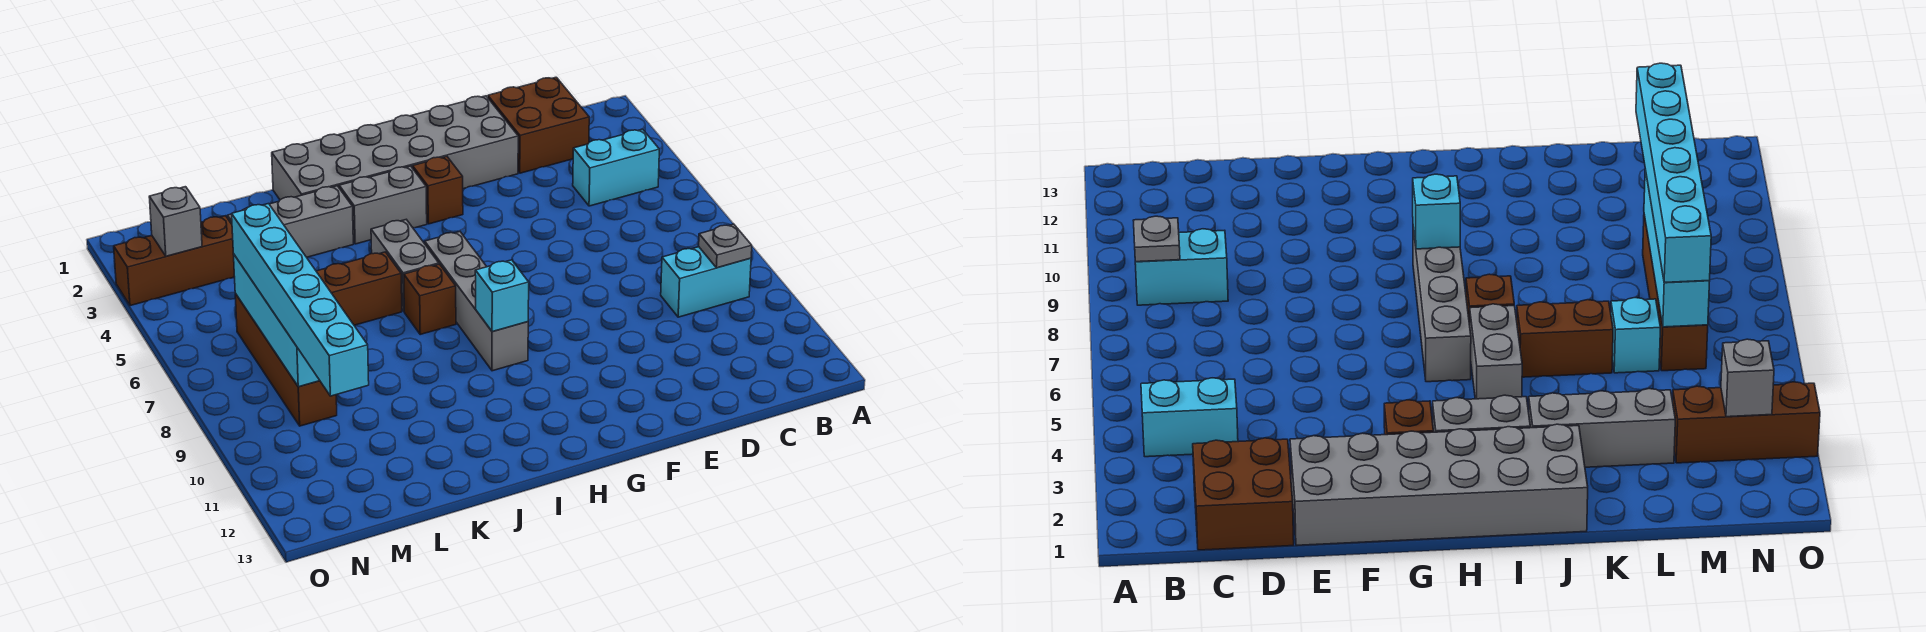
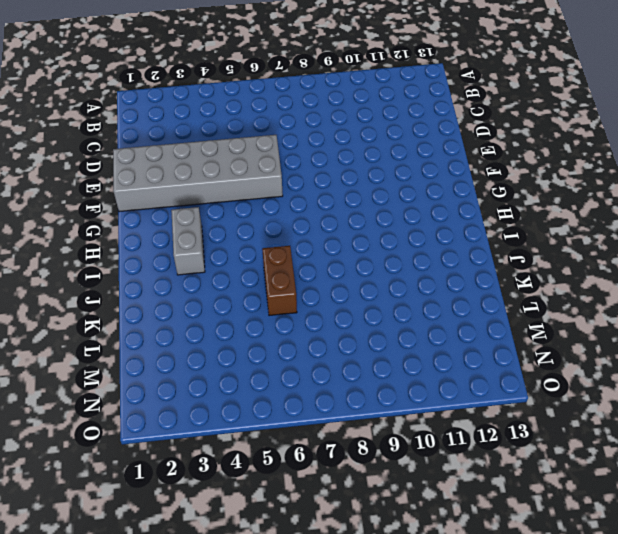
grey 2x6 brick [113,135,283,212] -> grey 2x6 brick turned to [272,96,518,200]
none -> cyan 1x2 brick [573,129,659,206]
none -> cyan 1x2 brick [661,247,751,317]
none -> brown 2x2 brick [488,77,589,173]

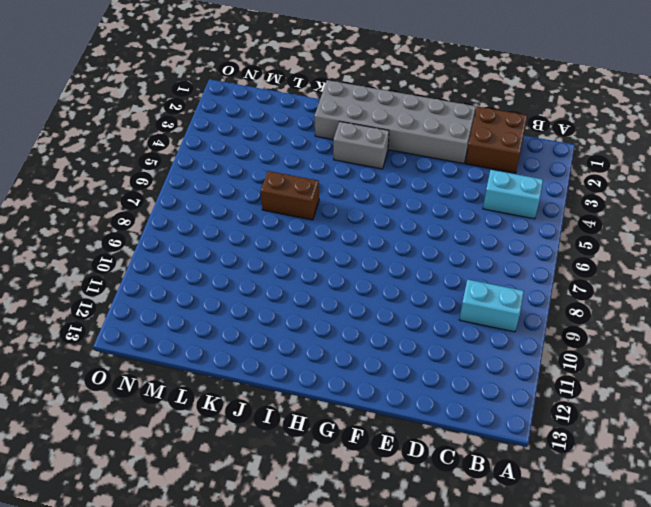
none -> brown 1x1 brick [413,156,463,224]
none -> grey 1x4 brick [425,232,528,371]
none -> grey 1x2 brick [371,220,439,311]

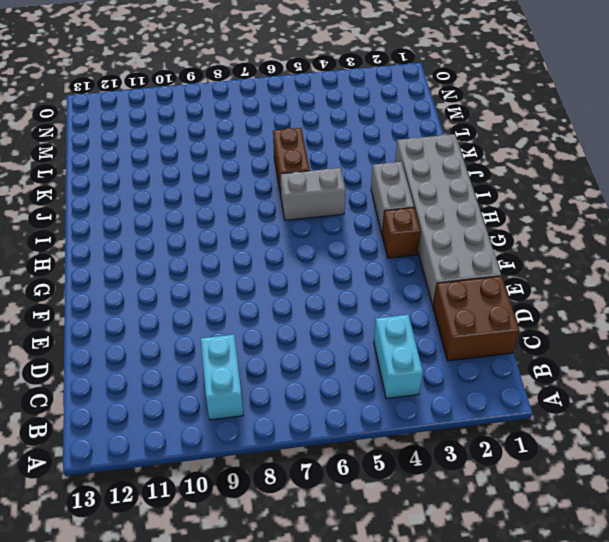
none -> grey 1x4 brick [425,232,528,371]
none -> brown 1x1 brick [404,264,456,334]
none -> grey 1x3 brick [228,186,353,257]

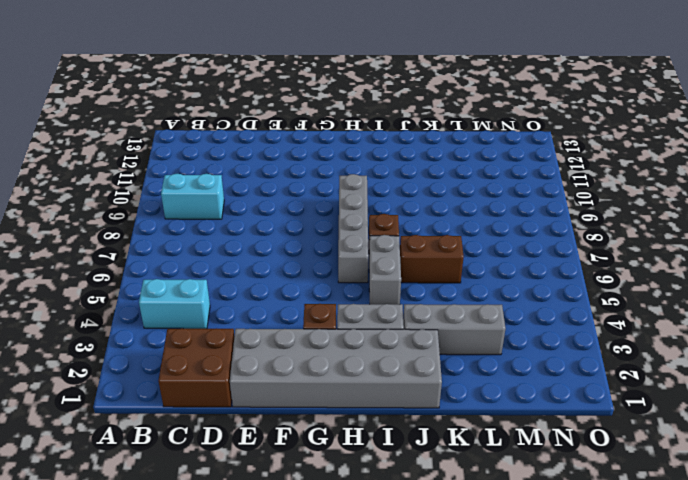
none -> cyan 1x1 brick [1611,298,1660,373]
none -> brown 1x3 brick [114,216,235,306]
none -> brown 1x4 brick [235,293,337,426]

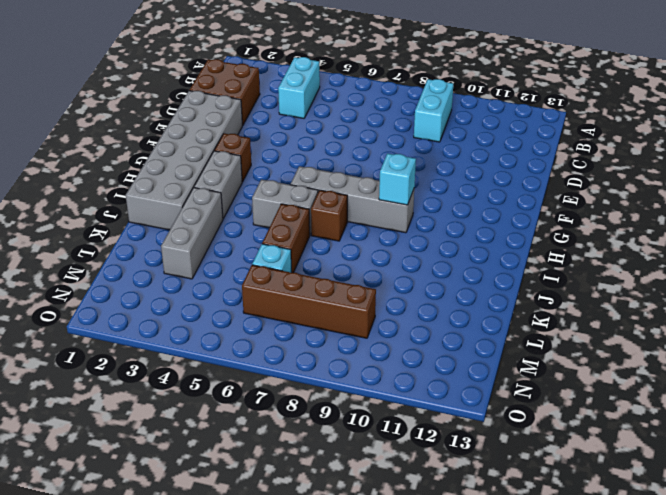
none -> brown 1x3 brick [114,216,235,306]
none -> grey 1x1 plate [699,224,752,268]
none -> cyan 1x4 brick [233,254,320,387]

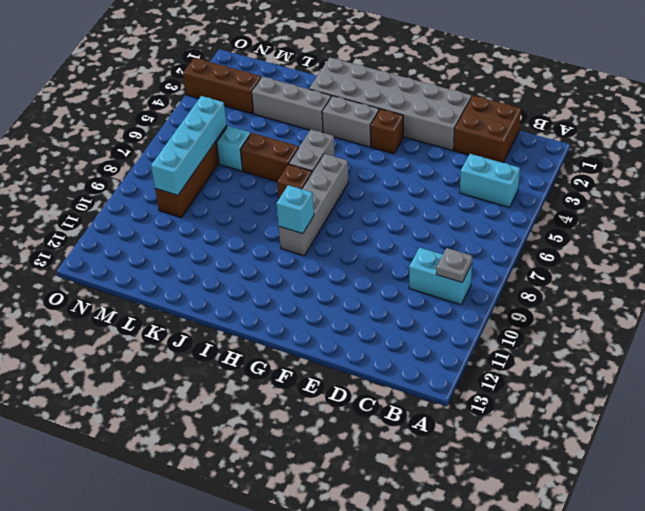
none -> grey 1x1 brick [149,187,202,256]
none -> cyan 1x6 brick [232,204,369,396]

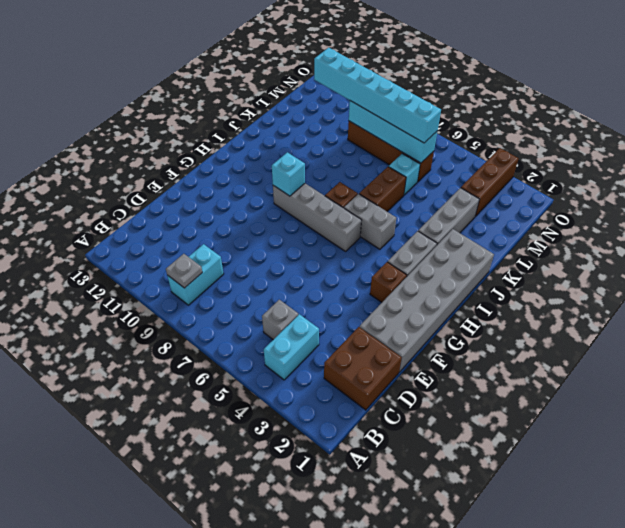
grey 1x1 brick [262,300,298,340] -> grey 1x1 brick moved to [149,187,202,256]

